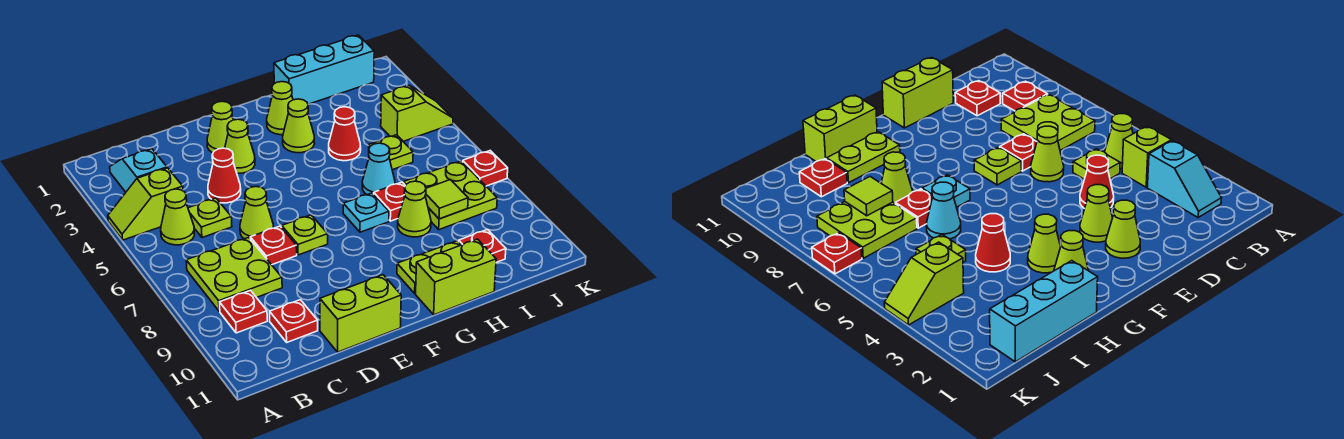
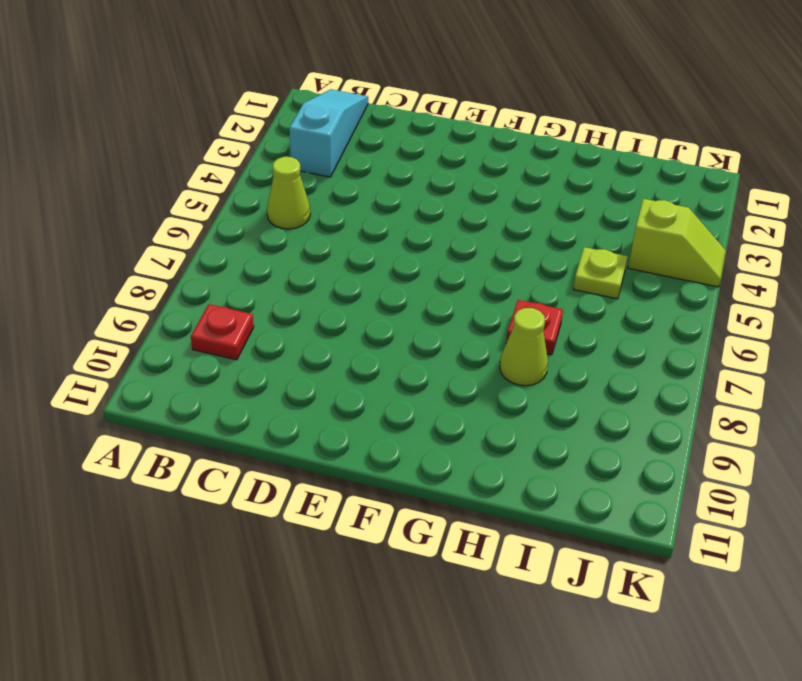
cyan 1x3 slope [289,89,368,177] -> cyan 1x2 slope [110,149,167,192]
none -> lime 1x2 slope [108,168,183,240]
none -> lime 2x2 plate [186,237,282,311]
none -> lime 1x1 plate [188,198,232,238]
none -> red 1x1 plate [270,300,318,342]

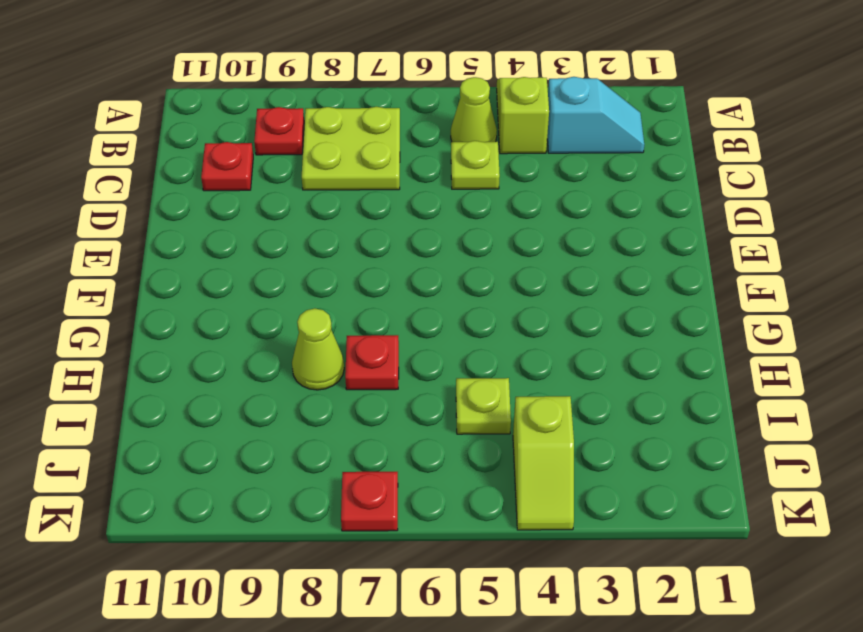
none -> red 1x1 cone [208,148,241,203]
none -> lime 1x1 cone [240,187,273,239]
none -> red 1x1 plate [250,226,297,265]
none -> lime 1x2 brick [320,275,401,352]

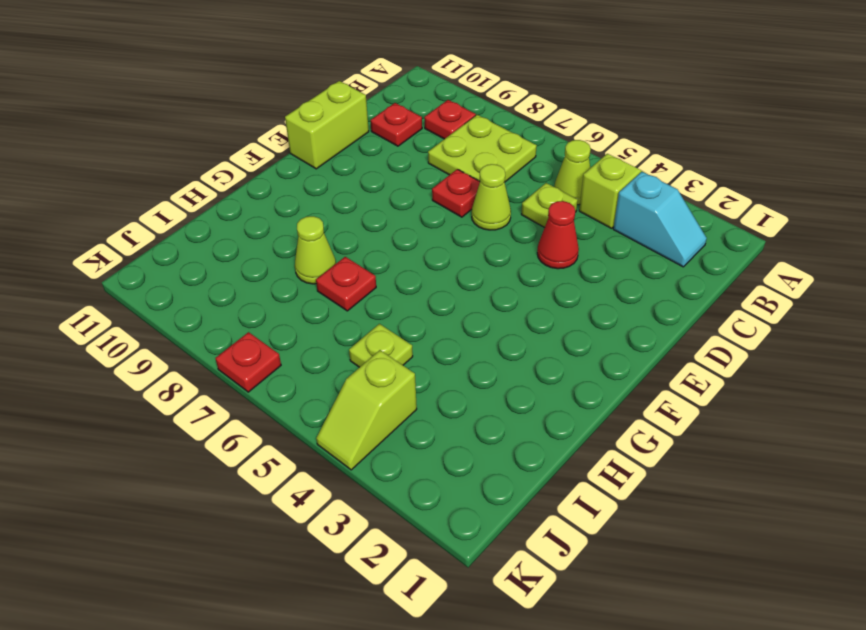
none -> lime 1x1 cone [207,101,233,153]
none -> lime 1x1 cone [225,119,255,174]
none -> lime 1x1 plate [282,215,328,255]
none -> lime 1x1 cone [267,82,293,135]

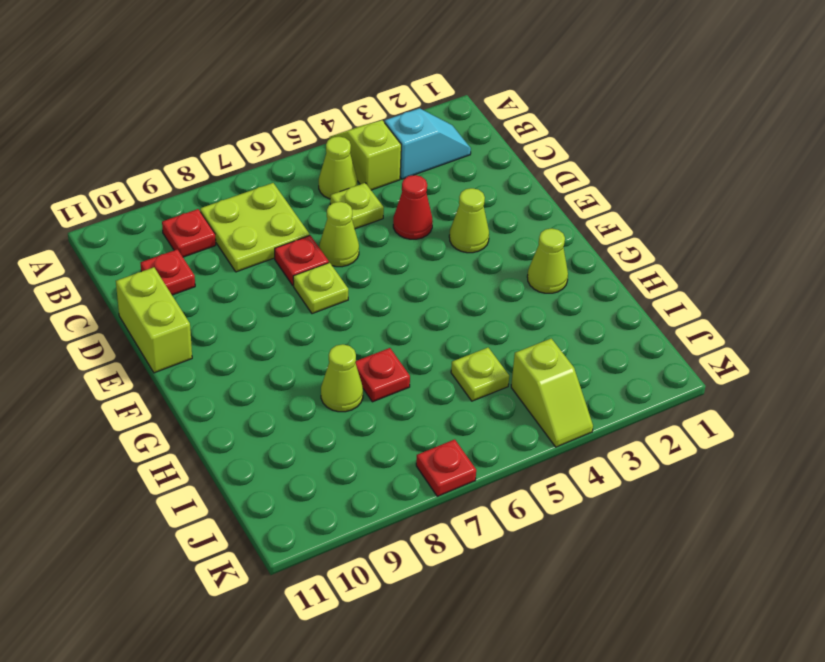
none -> lime 1x1 cone [207,101,233,153]
none -> lime 1x1 cone [283,99,314,153]
none -> cyan 1x1 plate [343,193,389,232]
none -> lime 1x2 plate [397,241,461,293]

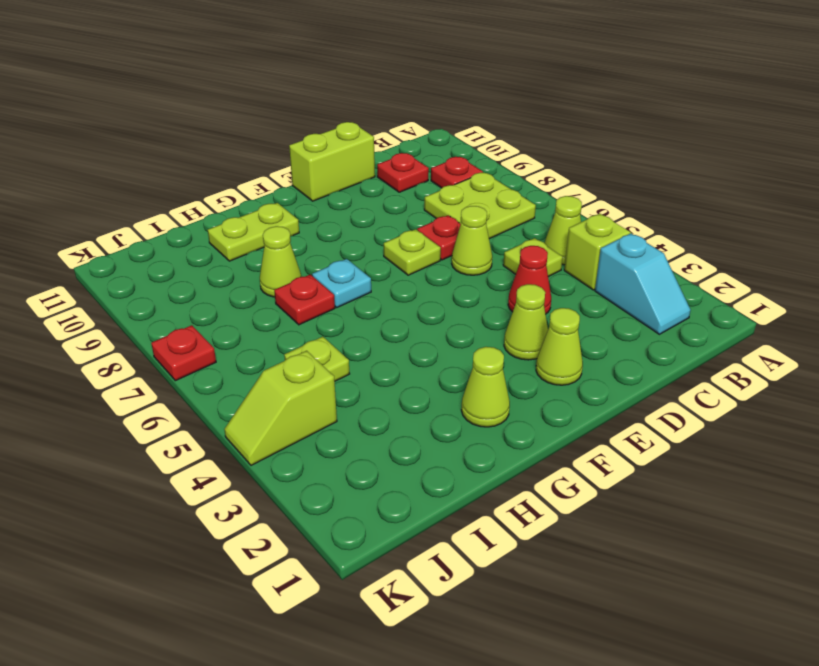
none -> lime 1x1 cone [283,99,314,153]
none -> lime 1x2 brick [416,239,496,315]
none -> cyan 1x3 brick [274,35,374,104]
none -> red 1x1 cone [329,107,361,161]

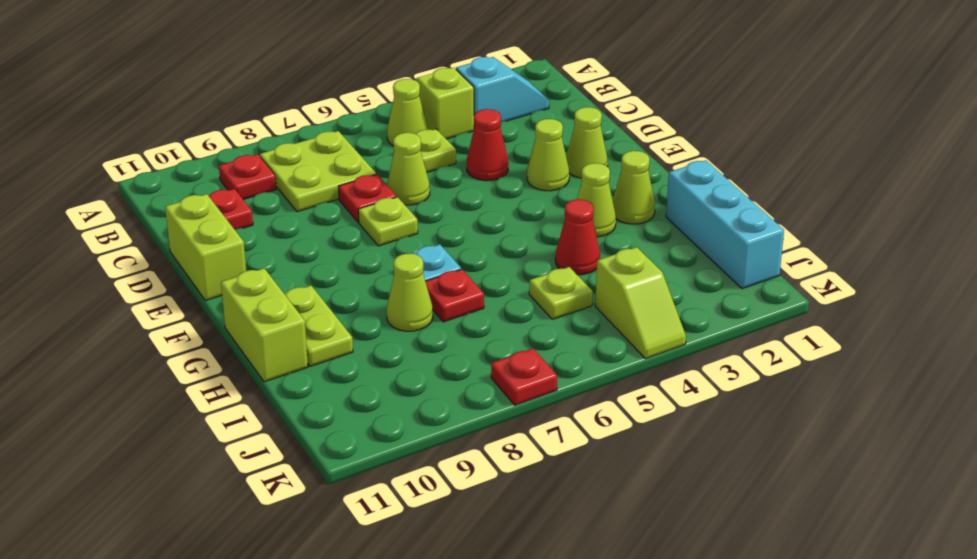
none -> cyan 1x1 cone [362,143,395,195]
none -> lime 2x2 plate [404,161,497,230]
none -> red 1x1 plate [459,229,506,262]
none -> lime 1x1 tile [425,180,468,219]

